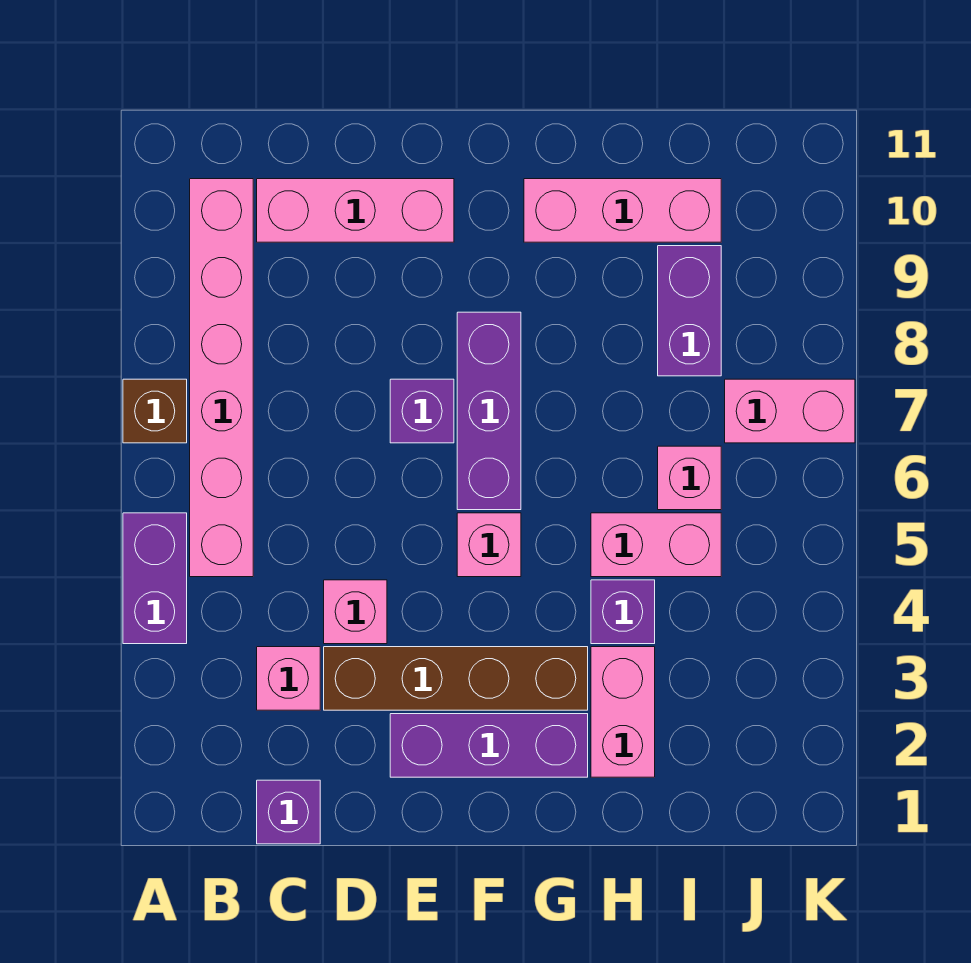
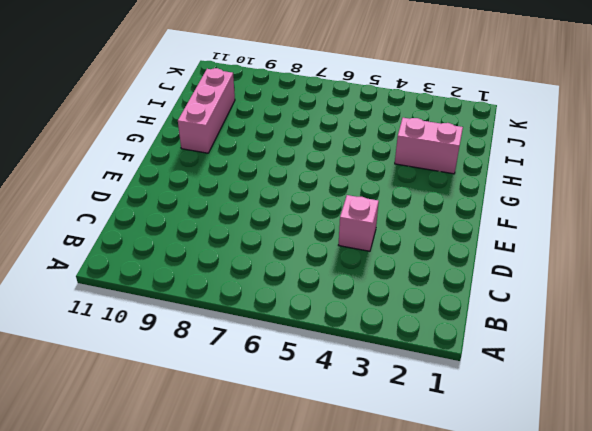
none -> purple 1x2 brick [123,513,187,644]
none -> brown 1x1 brick [123,379,187,443]
none -> pink 1x6 brick [190,179,253,577]

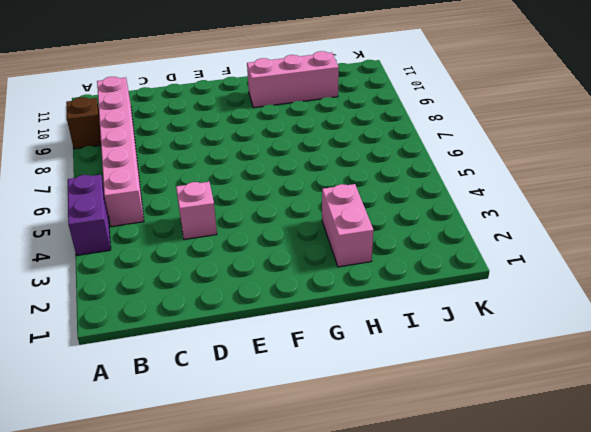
brown 1x1 brick [66,97,101,149] -> brown 1x1 brick moved to [123,379,187,443]
none -> purple 1x1 brick [257,780,320,844]
none -> pink 1x1 brick [257,647,320,710]
none -> pink 1x3 brick [257,179,454,242]

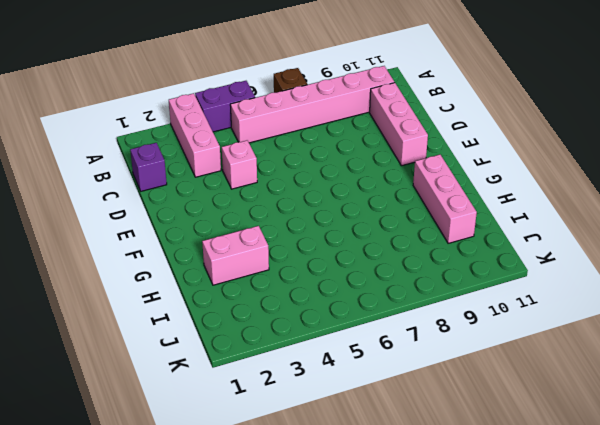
pink 1x3 brick [169,93,221,177] -> pink 1x1 brick [257,647,320,710]
none -> brown 1x4 brick [324,647,588,710]
none -> purple 1x3 brick [390,714,588,777]
none -> purple 1x1 brick [390,379,454,443]

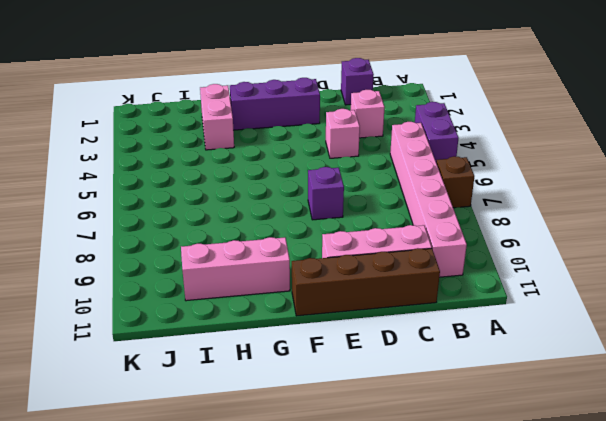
brown 1x4 brick [292,248,440,316] -> brown 1x4 brick moved to [324,647,588,710]
none -> pink 1x1 brick [457,513,521,577]
none -> purple 1x3 brick [457,312,521,510]
none -> purple 1x1 brick [591,580,655,644]

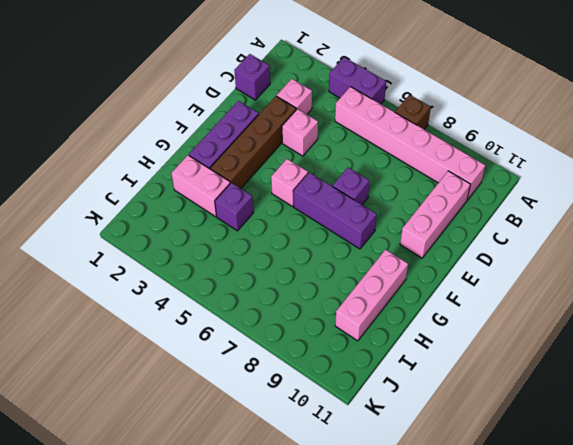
none -> pink 1x2 brick [591,513,721,577]
none -> pink 1x1 brick [658,446,721,510]
none -> purple 1x2 brick [658,246,721,376]

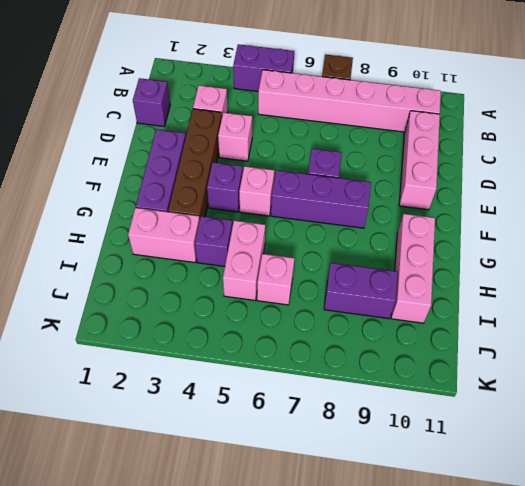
purple 1x1 brick [207,162,243,212] -> none
none -> pink 1x2 brick [725,379,855,443]

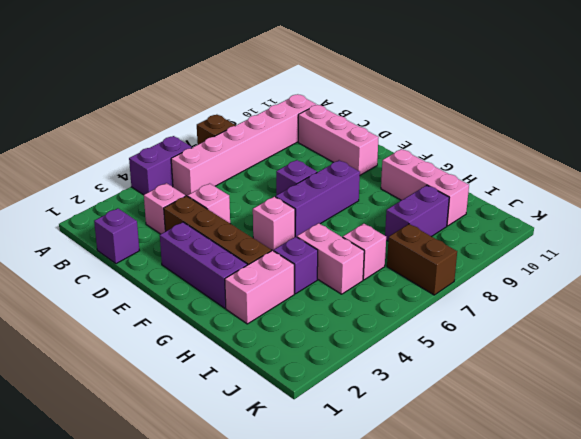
brown 1x2 brick [387,224,457,295] -> pink 1x2 brick [725,379,855,443]

